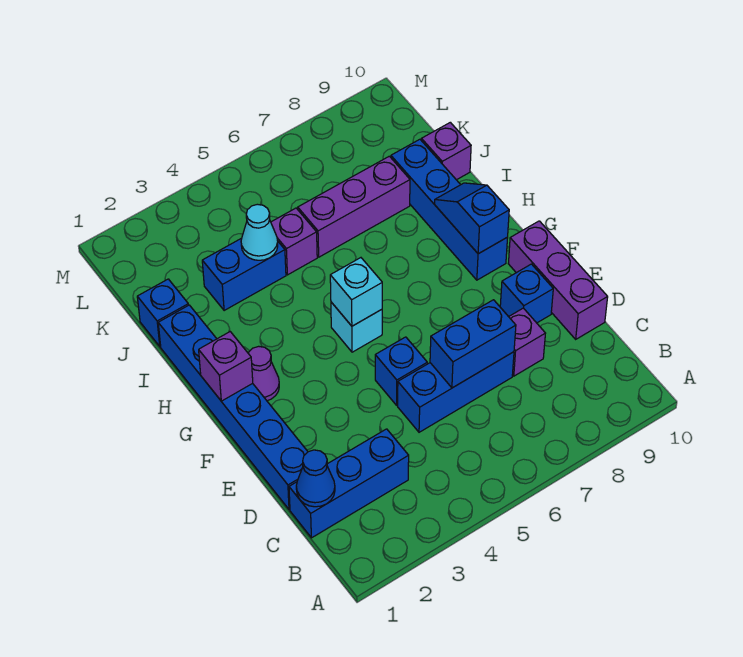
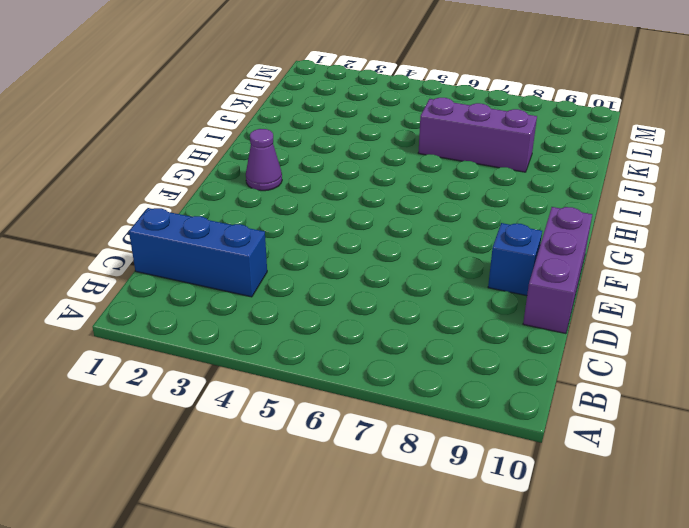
none -> blue 1x6 brick [158,305,308,509]
none -> blue 1x3 brick [398,352,514,432]
none -> purple 1x1 brick [509,308,546,376]

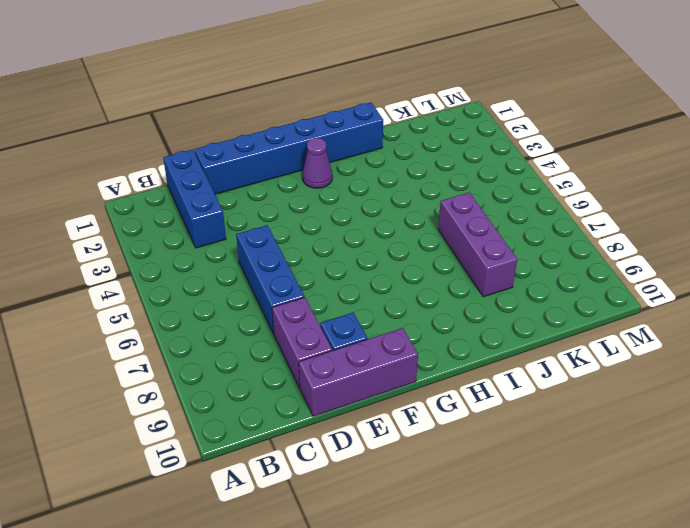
purple 1x2 brick [272,297,332,388] -> purple 1x1 brick [509,308,546,376]
none -> blue 1x1 brick [375,337,427,405]
none -> cyan 1x1 brick [331,302,382,352]
none -> blue 1x4 brick [391,139,508,280]

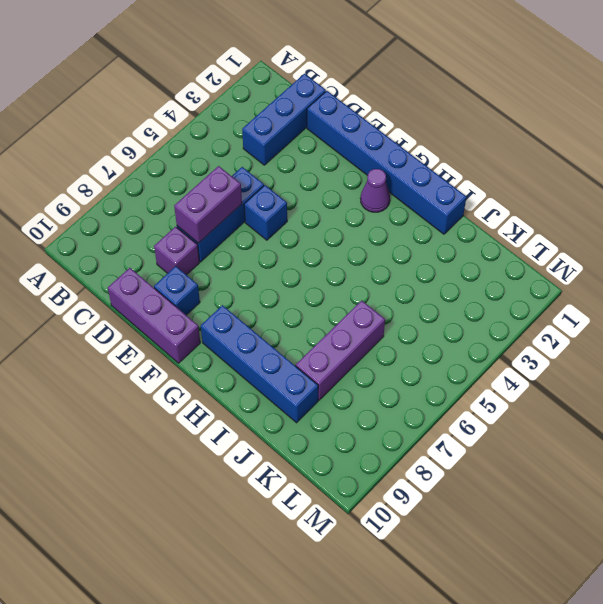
purple 1x2 brick [174,166,242,243] -> blue 1x2 brick [430,300,516,388]
none -> cyan 1x1 brick [331,302,382,352]
none -> blue 1x1 brick [137,279,188,347]
none -> blue 1x2 brick [202,238,286,311]

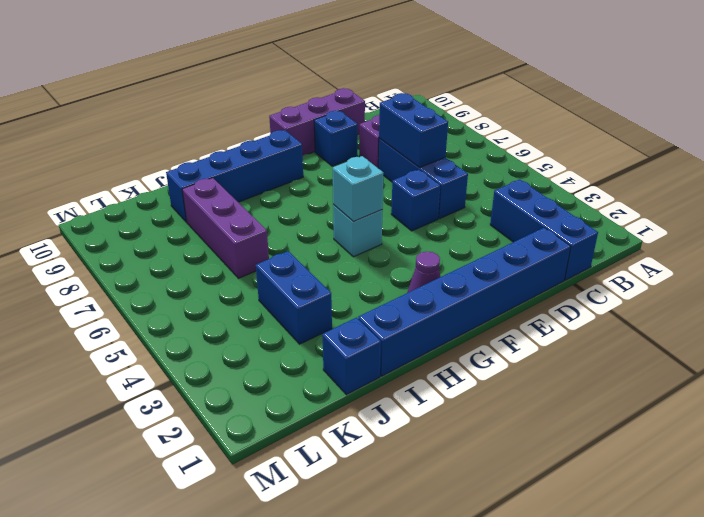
none -> purple 1x1 brick [271,208,317,275]
none -> purple 1x1 brick [421,122,471,180]
none -> blue 1x1 cone [296,450,335,507]

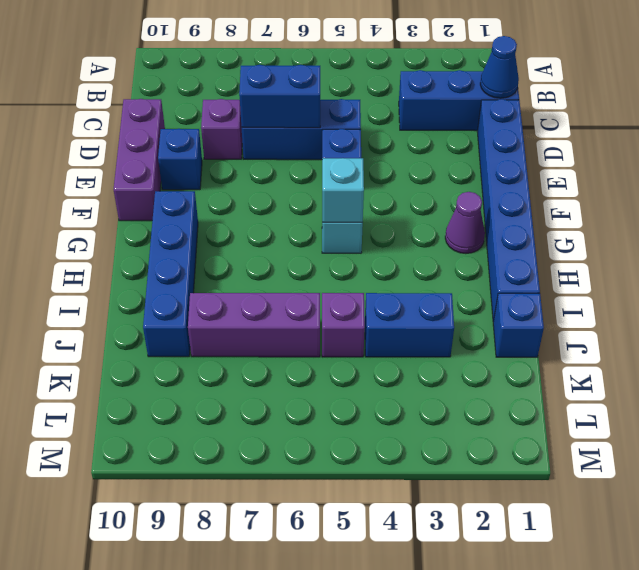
none -> purple 1x1 brick [421,122,471,180]
none -> purple 1x1 brick [199,332,253,401]
none -> blue 1x2 slope [435,183,509,254]

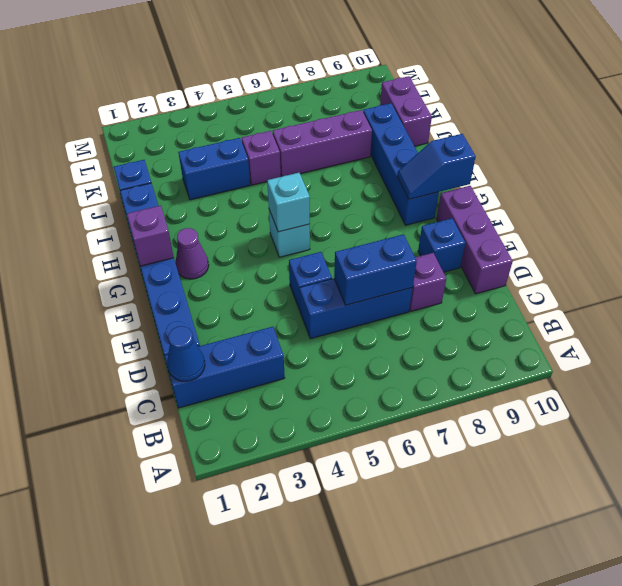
blue 1x2 slope [397,134,476,199] -> blue 1x2 slope turned to [435,183,509,254]
purple 1x2 brick [380,76,432,146] -> purple 1x1 brick [421,122,471,180]
none -> cyan 1x1 cone [241,204,278,260]

